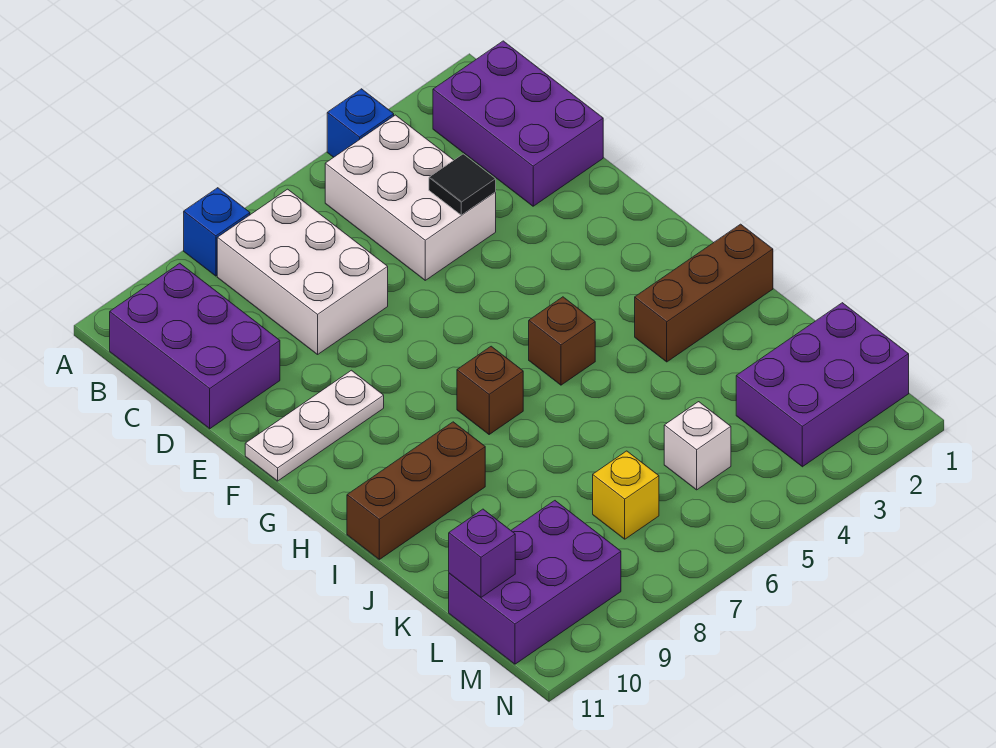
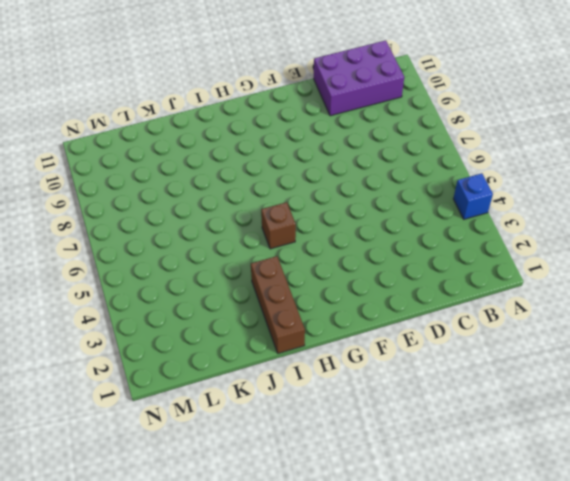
none -> blue 1x1 brick [184,188,250,276]
none -> purple 2x3 brick [433,41,603,206]
none -> white 2x3 brick [325,115,496,280]

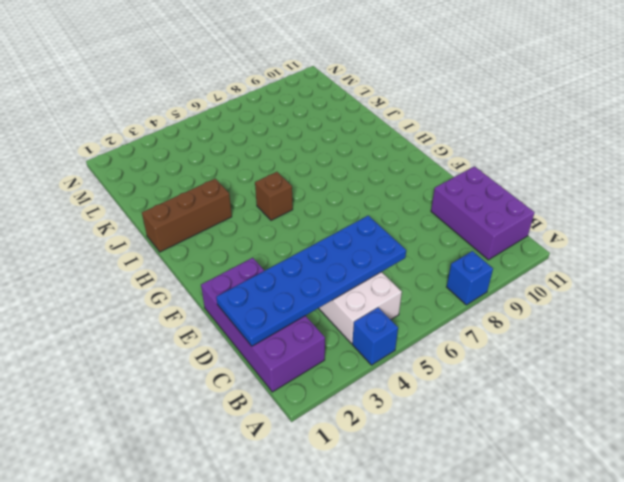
purple 2x4 brick [201,258,325,392] -> purple 2x3 brick [433,41,603,206]
blue 2x6 plate [216,216,406,346] -> black 1x1 tile [429,154,496,215]
none -> white 2x3 brick [217,189,388,354]
none -> white 1x3 plate [245,370,384,481]
none -> brown 1x1 brick [457,346,523,434]

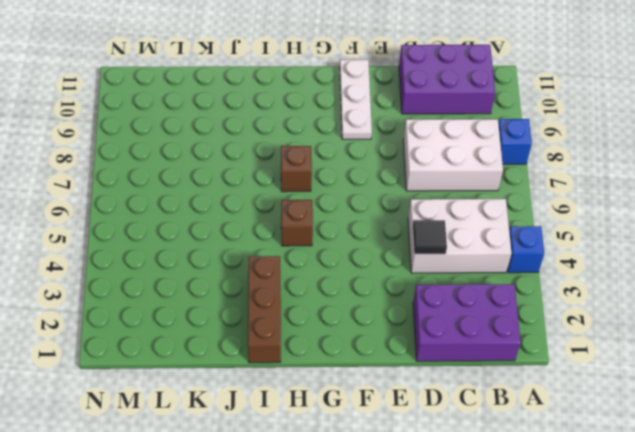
none -> brown 1x3 brick [347,422,485,559]
none -> purple 2x3 brick [736,303,909,467]
none -> white 1x1 brick [664,402,731,490]

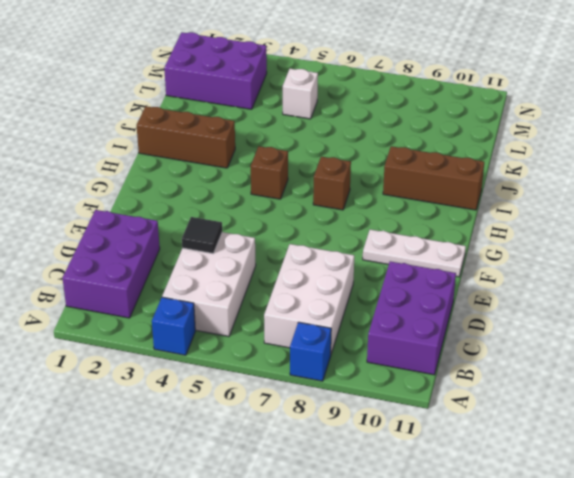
none -> yellow 1x1 brick [593,451,659,539]
none -> purple 2x3 brick [449,501,621,664]
none -> purple 1x1 brick [449,509,515,597]

